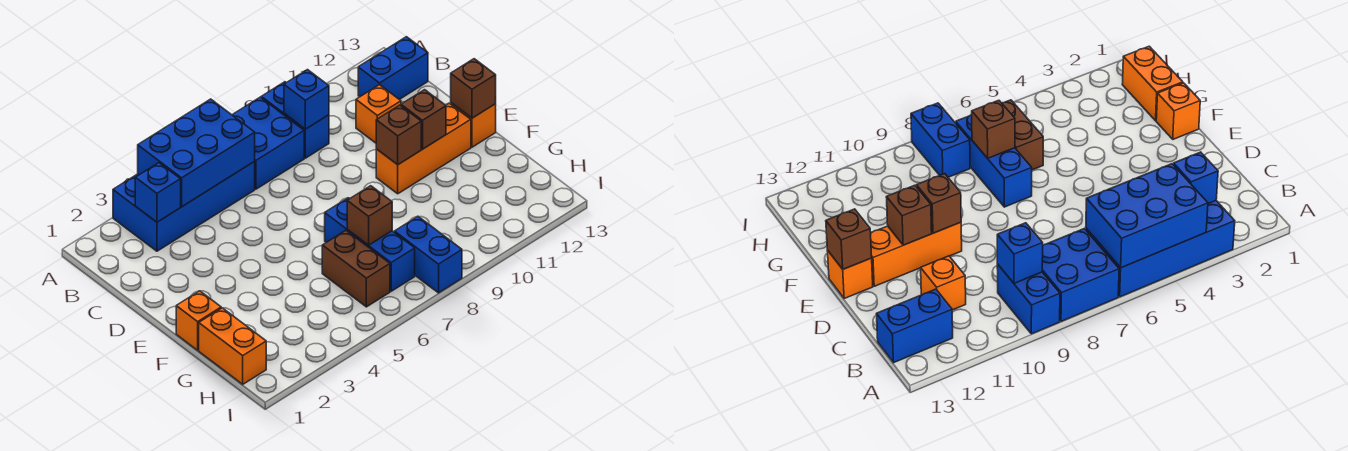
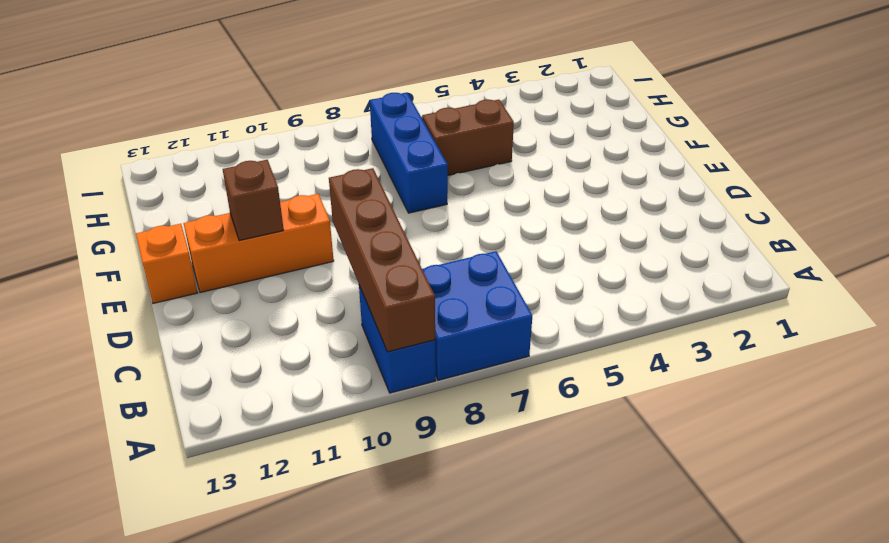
brown 1x4 brick [329,168,435,352] -> blue 1x1 brick [284,70,329,129]
brown 1x2 brick [422,100,514,175] -> brown 1x2 brick turned to [322,231,390,307]
none -> blue 2x4 brick [113,162,255,251]
none -> blue 1x2 brick [358,37,428,99]
none -> orange 1x1 brick [356,85,401,143]

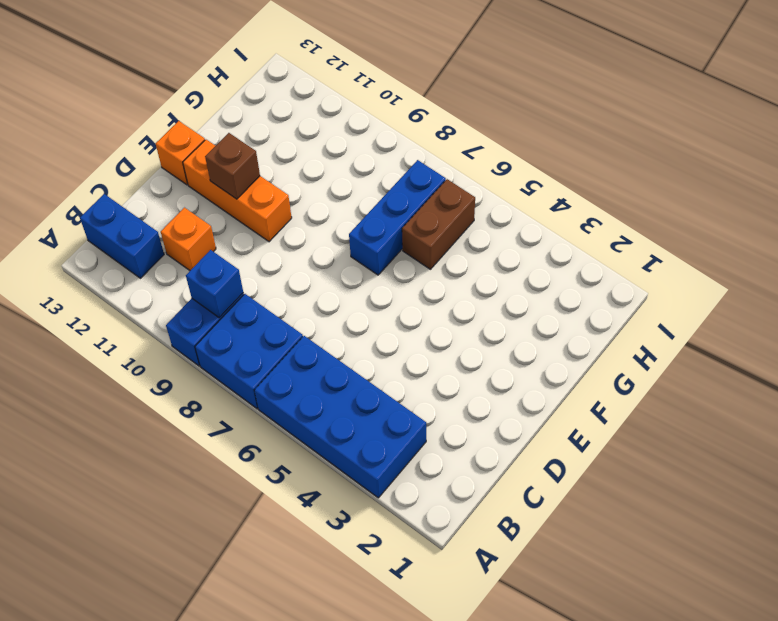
none -> orange 1x1 brick [176,291,221,350]
none -> orange 1x2 brick [199,308,266,384]
none -> blue 1x2 brick [394,216,462,293]

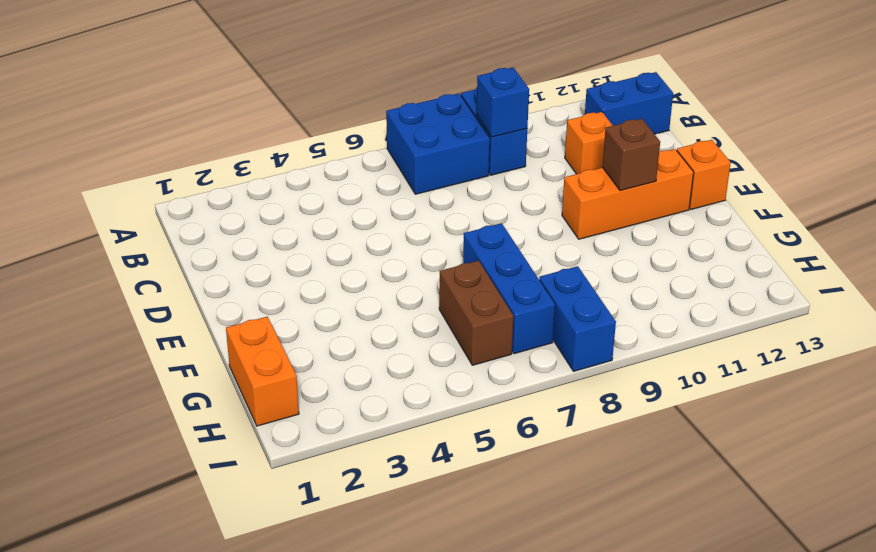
none -> blue 2x4 brick [113,162,255,251]
none -> orange 1x1 brick [176,291,221,350]
none -> blue 2x3 brick [138,99,255,206]

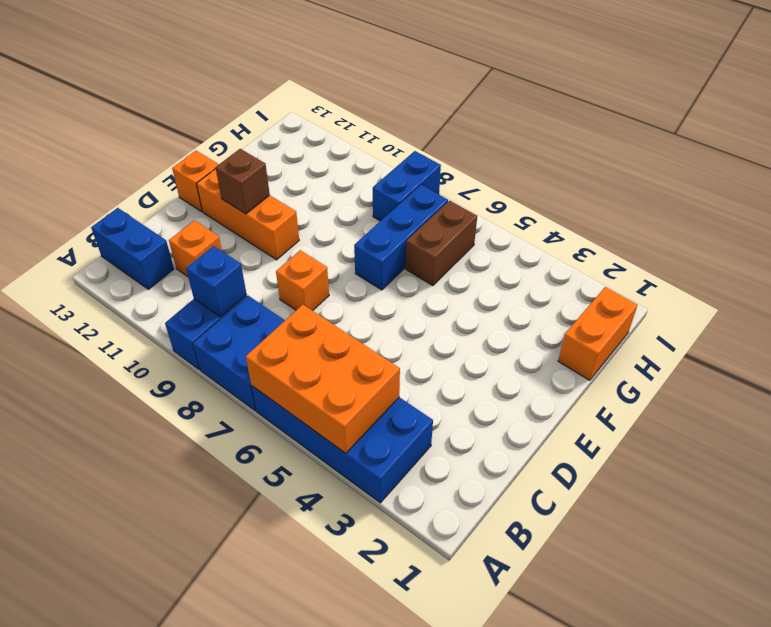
orange 2x3 brick [246,305,400,453] -> blue 2x3 brick [138,99,255,206]
orange 1x1 brick [276,250,329,311] -> orange 1x1 brick moved to [176,291,221,350]
none -> blue 1x1 brick [135,163,181,222]
none -> brown 1x1 brick [376,105,421,165]
none -> brown 1x1 brick [451,59,496,118]

